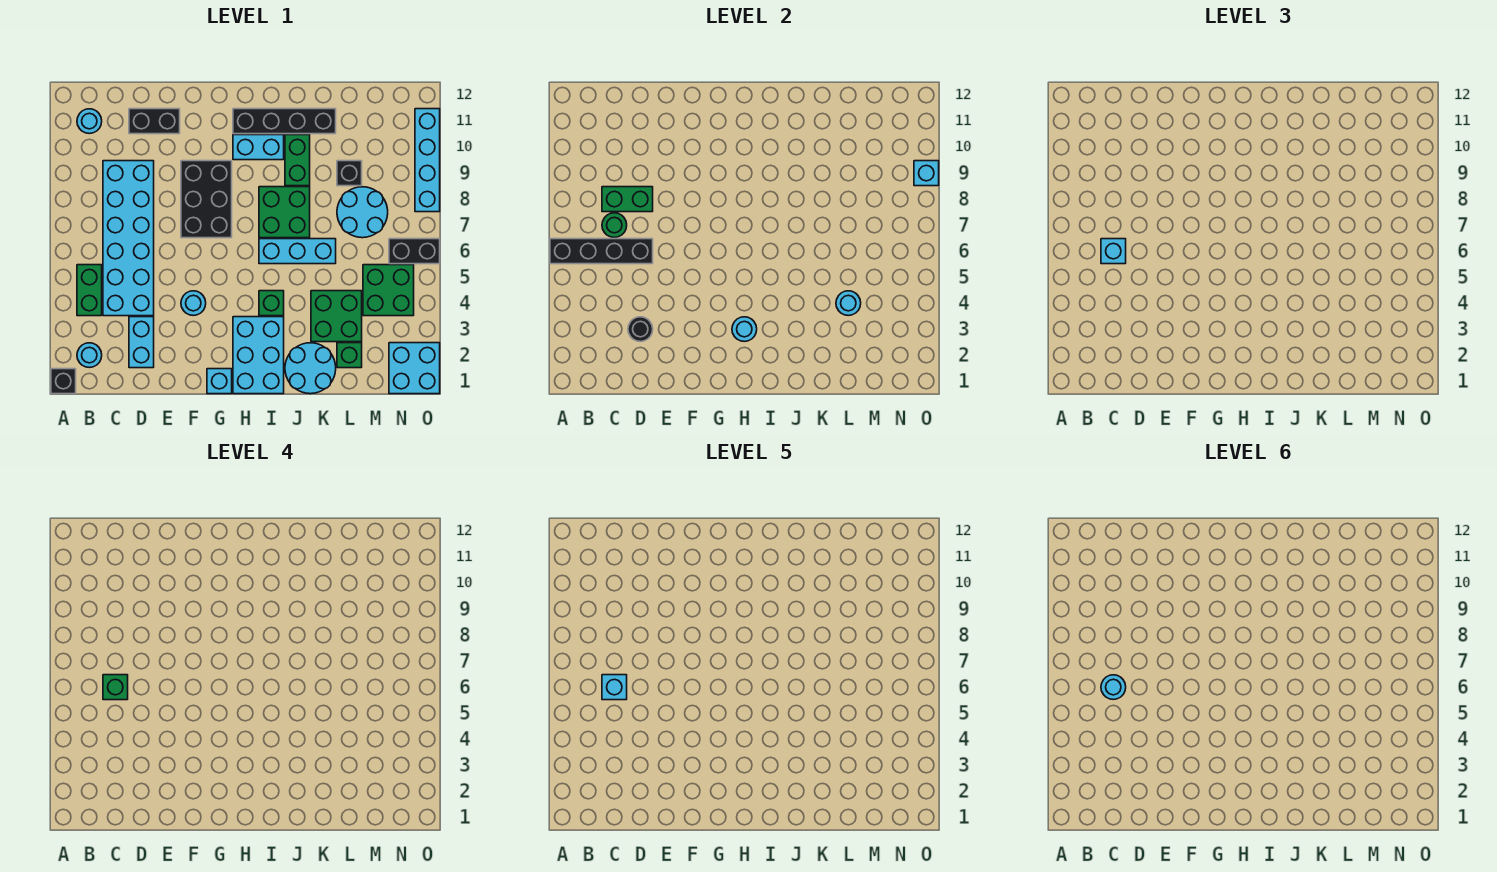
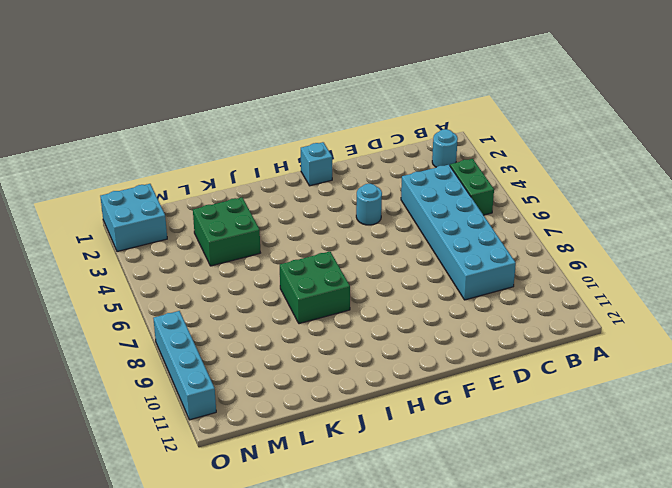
none -> black 1x1 brick [51,369,76,394]
none -> cyan 1x1 round brick [77,109,102,134]
none -> cyan 1x2 brick [129,317,154,368]
none -> black 1x2 brick [129,109,180,134]

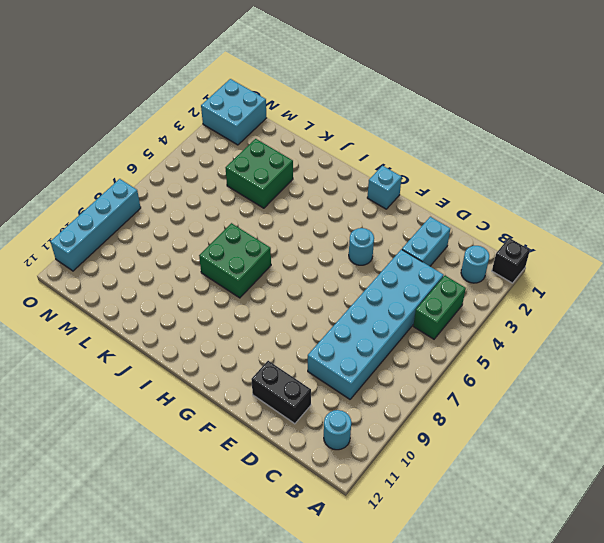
none -> black 2x3 brick [181,161,232,238]
none -> cyan 2x3 brick [233,317,284,394]
none -> cyan 1x2 brick [233,135,284,160]
none -> black 1x4 brick [233,109,336,134]

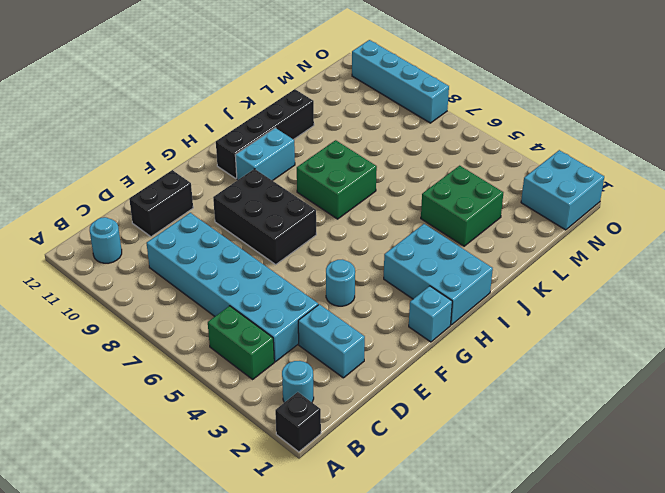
none -> green 1x1 brick [259,291,284,316]
none -> cyan 1x3 brick [259,239,336,264]
none -> cyan 2x2 round brick [285,343,336,394]
none -> green 1x2 brick [285,135,310,186]

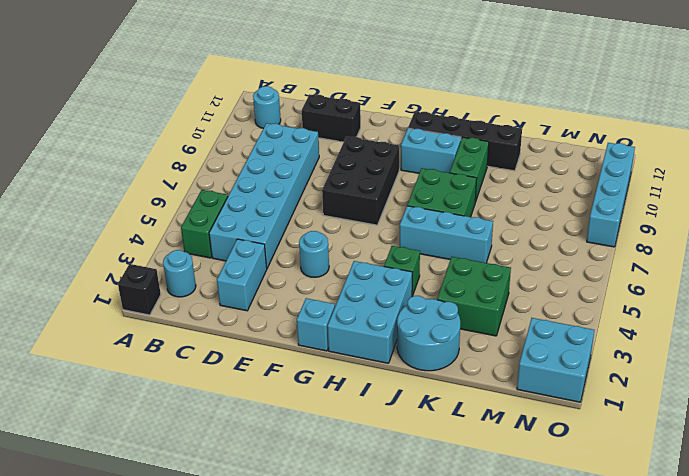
none -> green 1x1 brick [337,343,362,368]
none -> cyan 2x2 round brick [337,187,388,238]
none -> black 1x1 brick [337,161,362,186]
none -> green 2x2 brick [363,265,414,316]

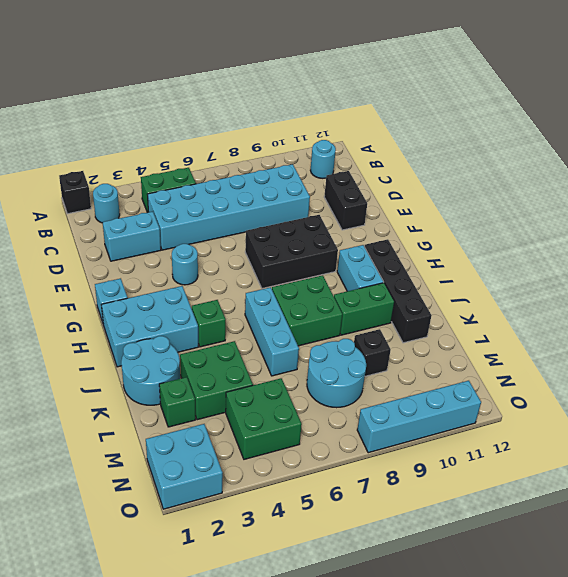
none -> black 1x2 brick [389,239,440,264]
none -> black 1x4 brick [550,239,653,264]
none -> green 1x1 round brick [602,213,627,238]
none -> green 1x2 brick [602,187,653,212]

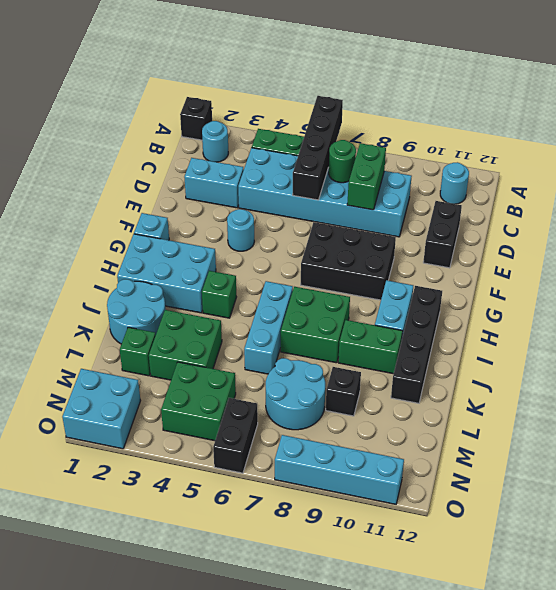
none -> black 1x1 round brick [628,317,653,342]
none -> cyan 1x1 round brick [732,317,757,342]
none -> cyan 1x1 round brick [836,291,861,316]
none -> cyan 1x1 brick [914,161,939,186]

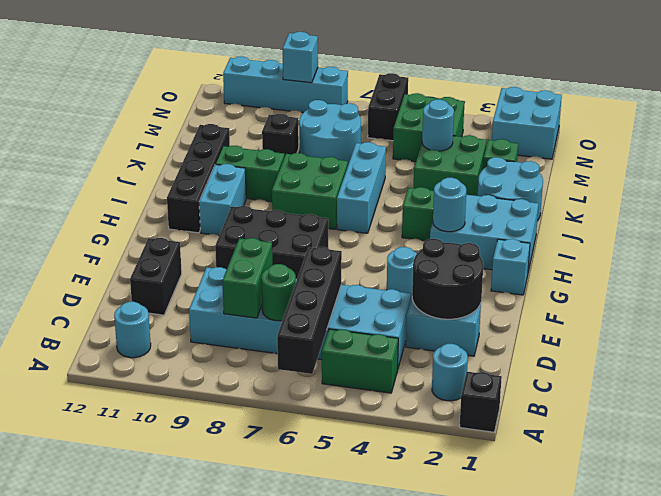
black 2x2 round brick [412,239,483,319] -> black 1x1 round brick [628,317,653,342]
none -> cyan 1x1 brick [1101,239,1126,264]
none -> green 1x1 brick [103,675,128,700]
none -> cyan 1x1 brick [602,675,627,700]
none -> cyan 1x1 round brick [1101,675,1126,700]

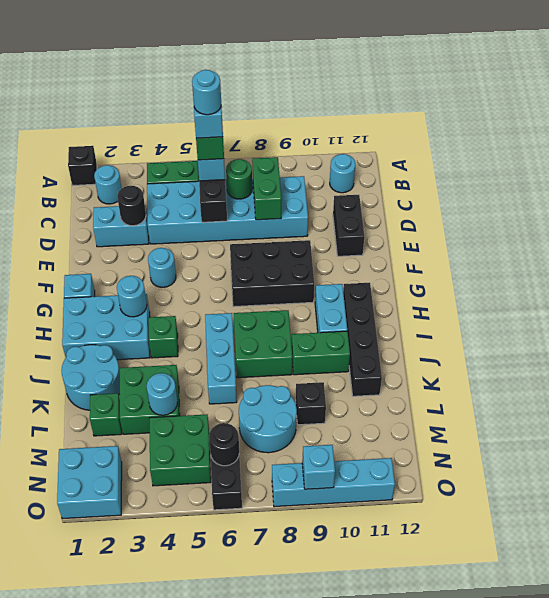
black 1x1 round brick [209,423,239,466] -> none

